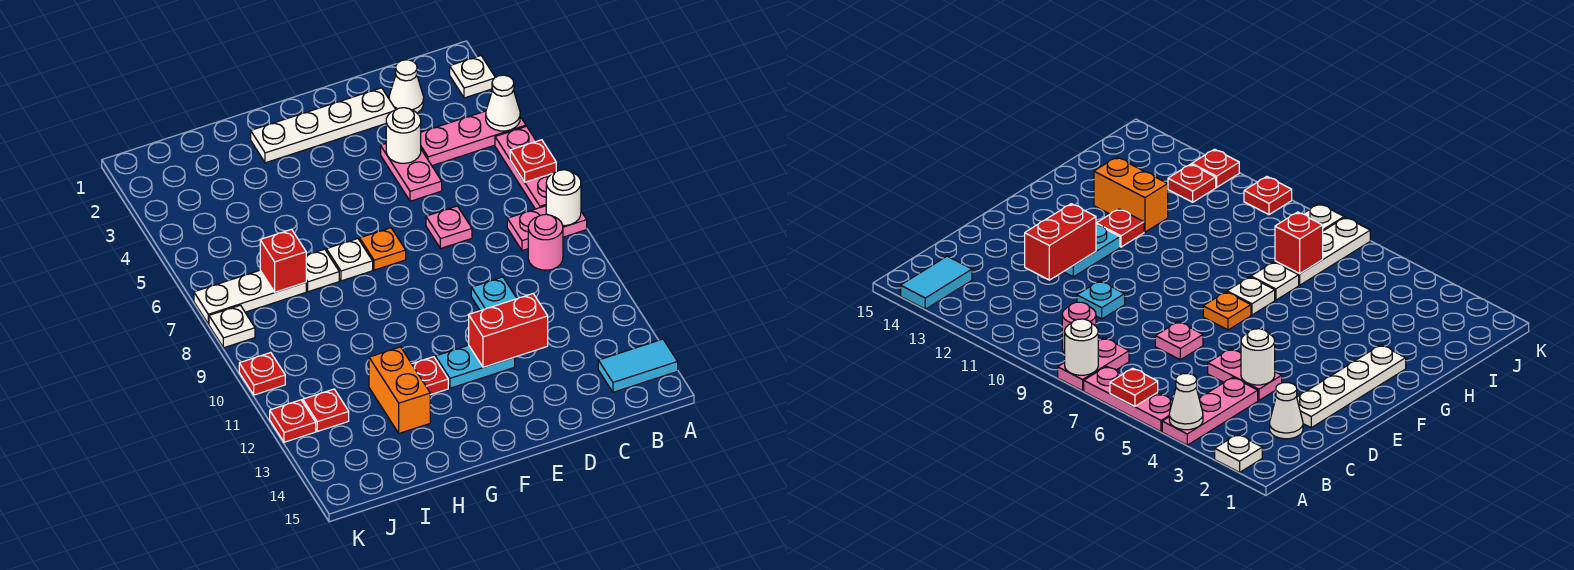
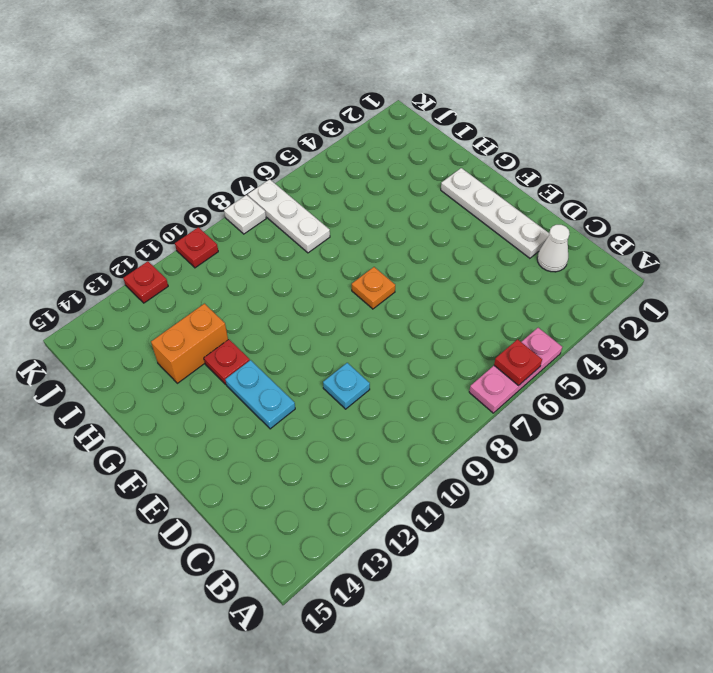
none -> white 1x1 plate [450,56,495,98]
none -> pink 1x3 plate [421,111,526,166]
none -> pink 1x2 plate [507,206,587,250]

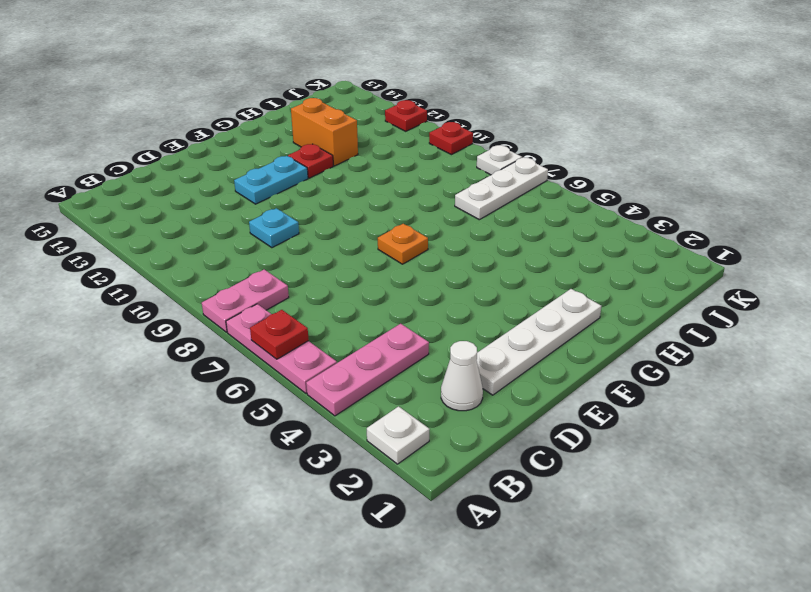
none -> cyan 1x2 tile [598,339,678,392]
none -> pink 1x1 round brick [528,214,563,270]
none -> pink 1x2 plate [381,144,442,201]

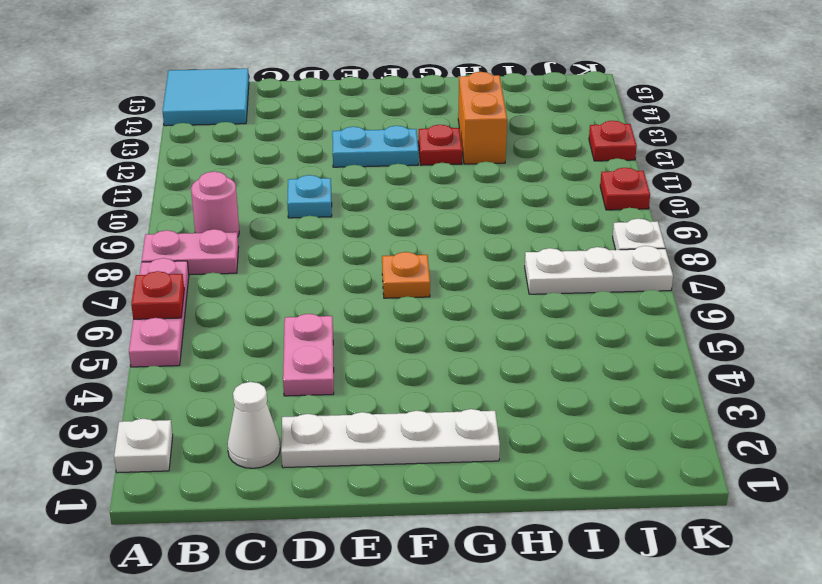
cyan 2x2 tile [163,69,249,126] -> cyan 1x2 tile [598,339,678,392]
none -> pink 1x3 plate [421,111,526,166]
none -> pink 1x1 plate [426,206,472,249]
none -> white 1x1 plate [326,239,373,281]

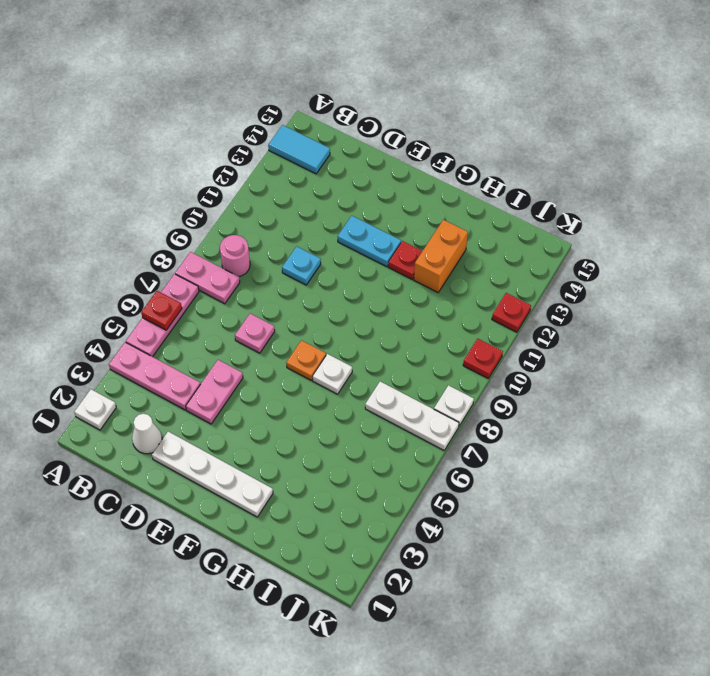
none -> white 1x1 plate [306,249,339,292]
none -> red 1x1 plate [303,389,349,431]
none -> white 1x1 cone [486,75,520,131]

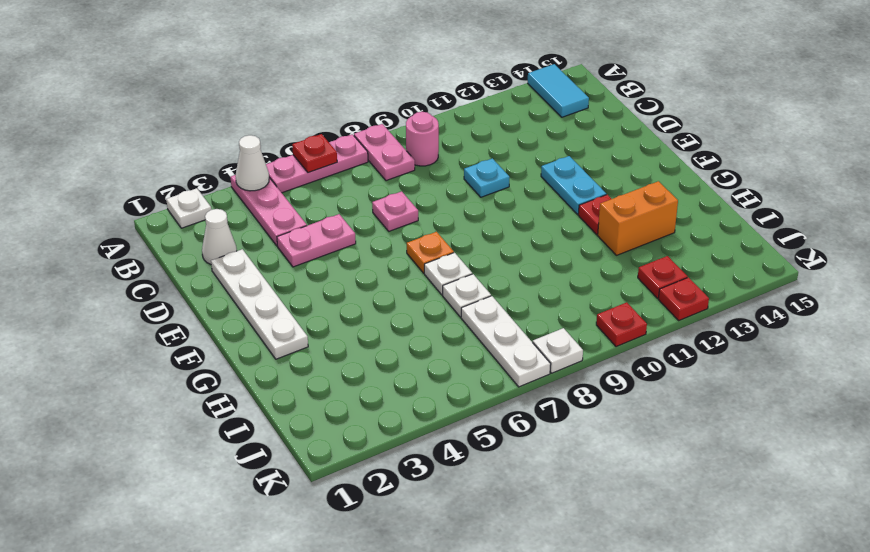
none -> white 1x1 round brick [546,170,581,226]
none -> white 1x1 round brick [386,108,421,163]
none -> red 1x2 brick [469,294,548,367]

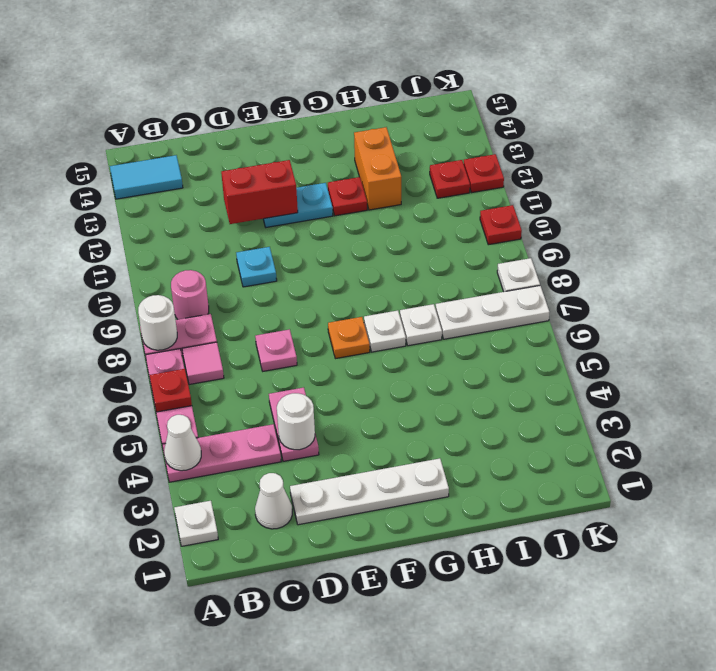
pink 1x1 tile [182,342,224,385] -> none
none -> red 1x1 brick [260,229,306,292]

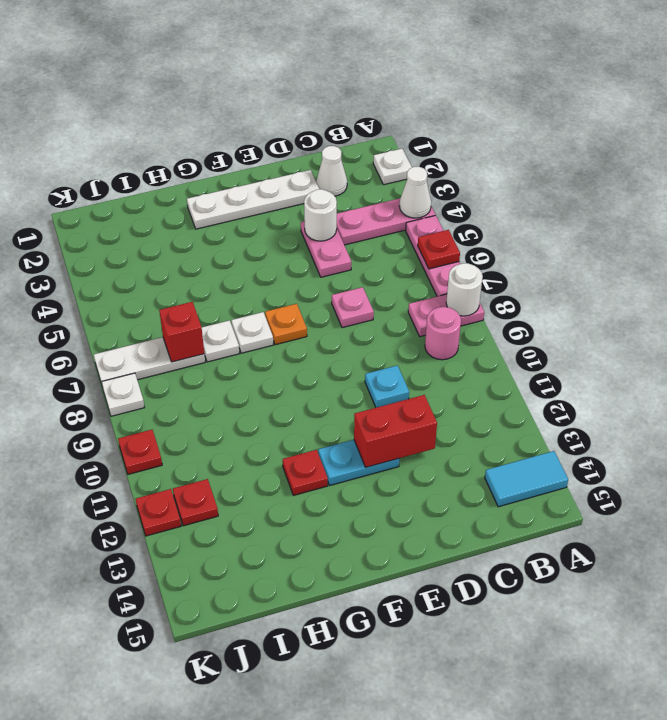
none -> orange 1x2 brick [369,347,430,433]

